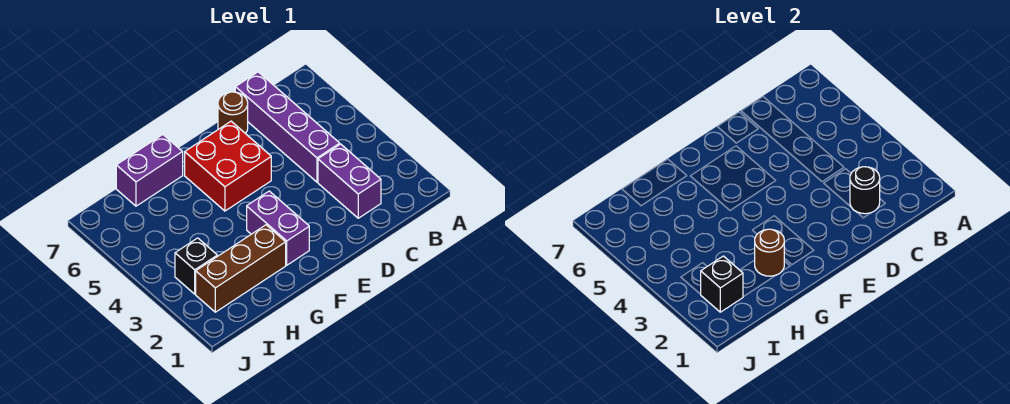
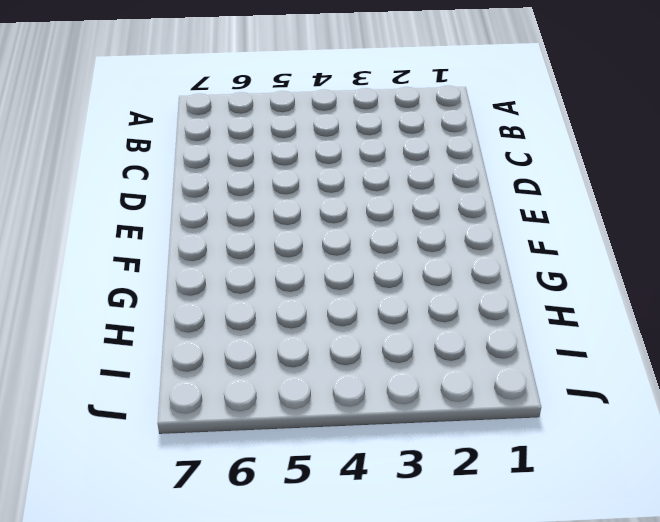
none -> purple 1x2 brick [318,144,381,218]
none -> purple 1x4 brick [235,72,340,182]

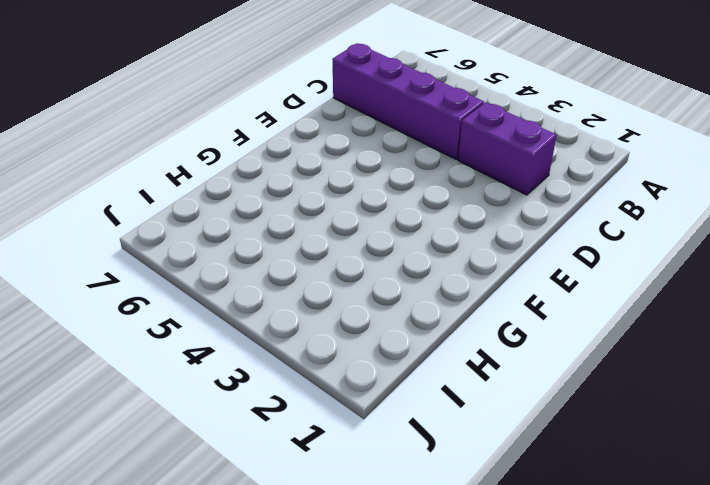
none -> brown 1x1 round brick [218,92,248,134]
none -> red 2x2 brick [185,121,271,211]

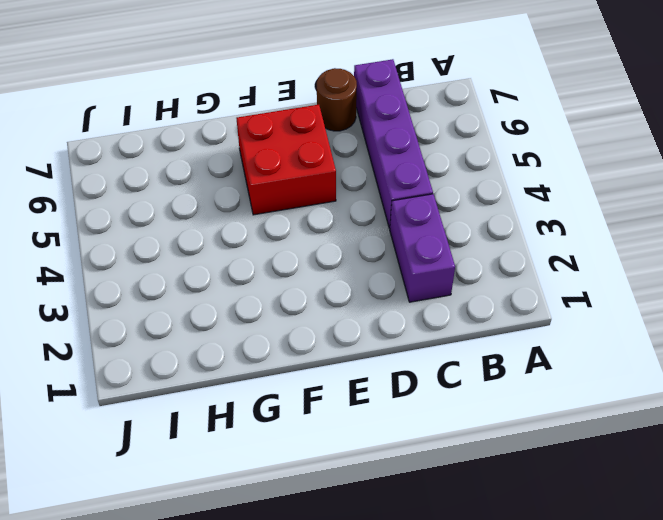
none -> purple 1x2 brick [247,191,309,265]
none -> brown 1x3 brick [196,225,286,312]

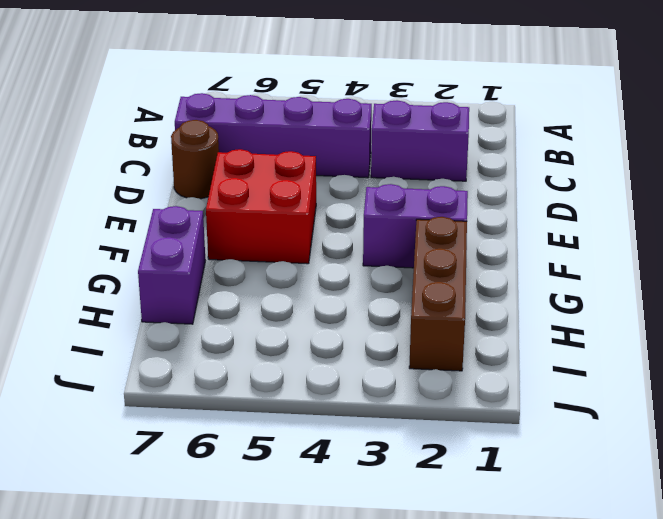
none -> black 1x1 brick [175,238,217,294]
none -> black 1x1 round brick [850,167,880,214]

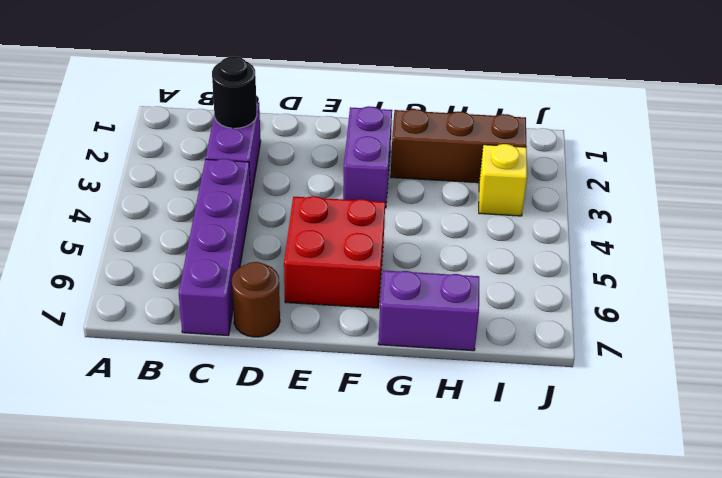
yellow 1x1 brick [479,144,527,216] -> black 1x1 brick [175,238,217,294]
none -> brown 1x1 round brick [755,229,784,276]
none -> black 1x1 brick [701,256,743,312]

